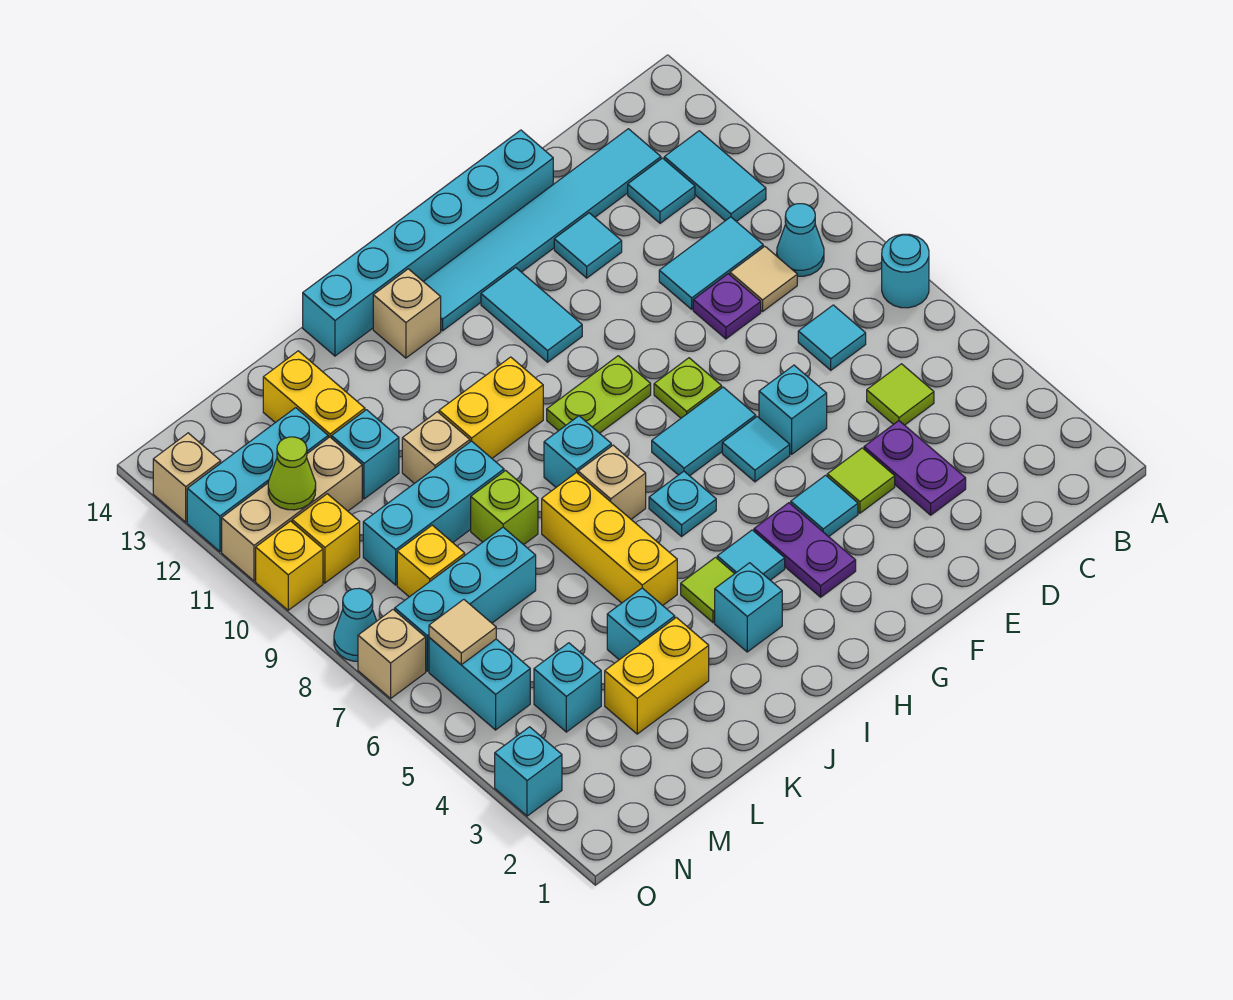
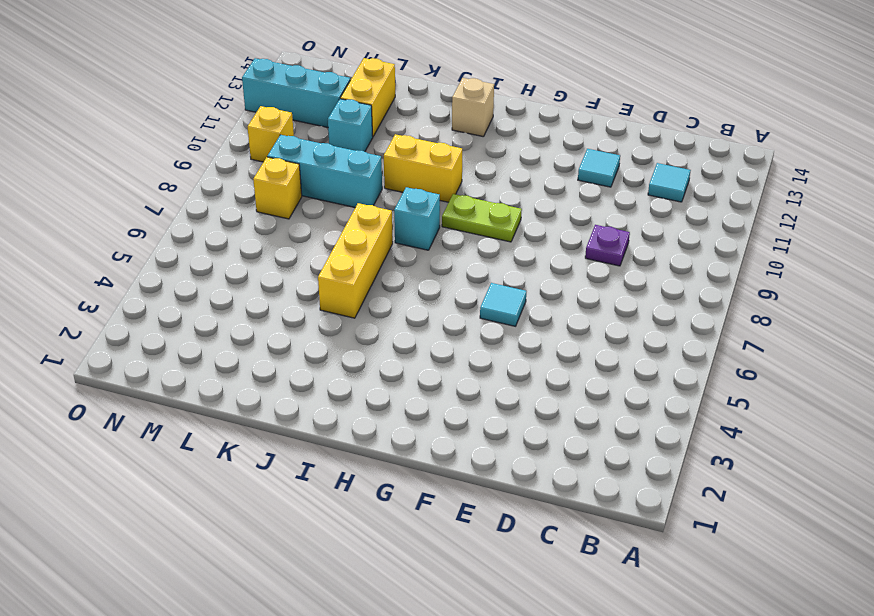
none -> cyan 1x1 round brick [882,234,929,308]
none -> cyan 1x1 cone [777,204,824,276]
none -> cyan 1x2 tile [664,131,766,222]
none -> lime 1x1 tile [867,364,934,425]

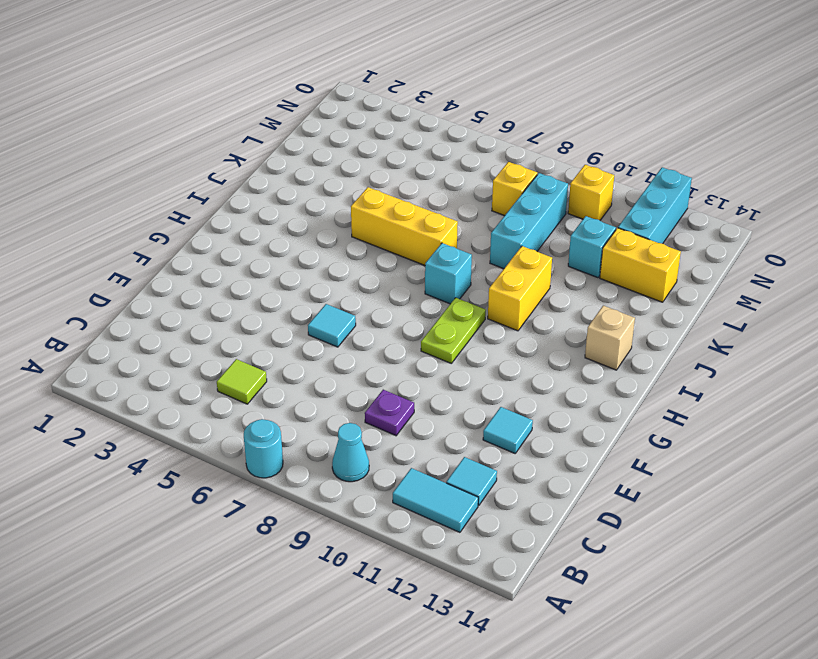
none -> cyan 1x1 tile [798,305,866,370]
none -> tan 1x1 tile [730,246,797,311]
none -> cyan 1x2 tile [659,217,763,309]
none -> cyan 1x6 tile [423,129,661,331]

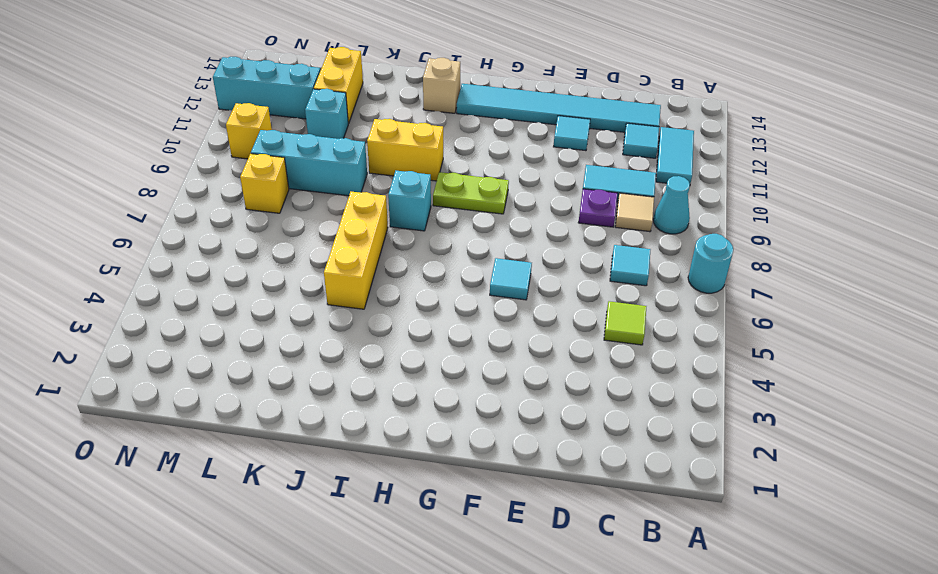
none -> purple 1x2 plate [864,421,966,515]
none -> lime 1x1 tile [827,448,895,513]
none -> cyan 1x1 brick [759,365,827,454]
none -> cyan 1x6 brick [303,130,553,356]

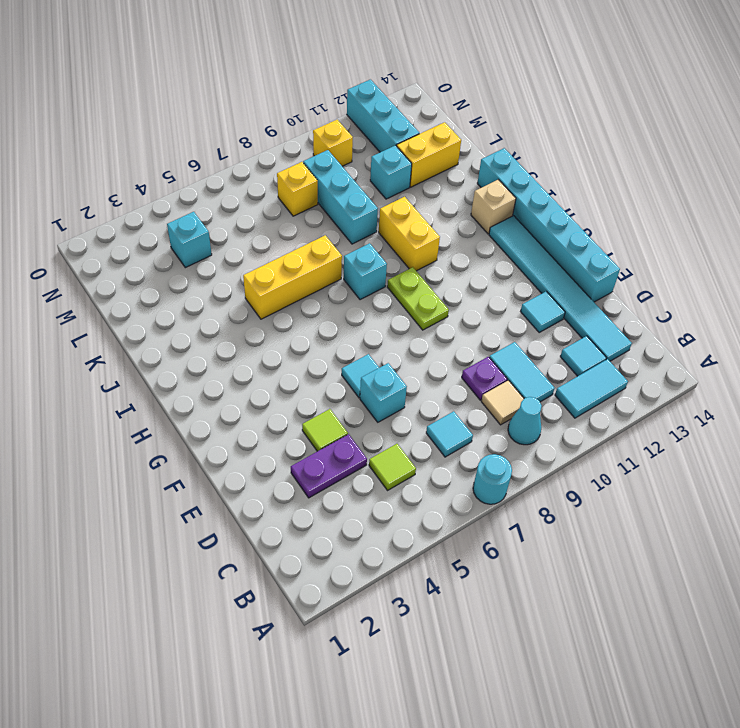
none -> cyan 1x1 tile [791,475,858,537]
none -> cyan 1x2 tile [652,387,756,476]
none -> lime 1x1 plate [654,358,722,418]
none -> purple 1x2 plate [754,503,856,597]

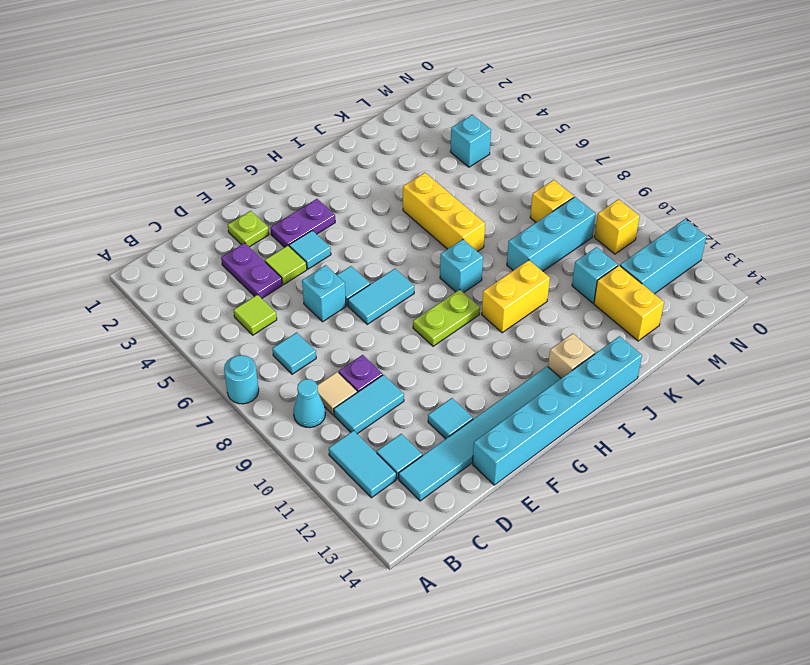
lime 1x1 plate [228,211,269,247] -> lime 1x1 plate moved to [654,358,722,418]
purple 1x2 plate [270,199,335,247] -> purple 1x2 plate turned to [754,503,856,597]
none -> cyan 1x2 tile [481,268,582,362]
none -> cyan 1x1 tile [717,530,785,580]
none -> cyan 1x1 plate [649,471,716,536]
none -> cyan 1x1 brick [715,563,782,652]

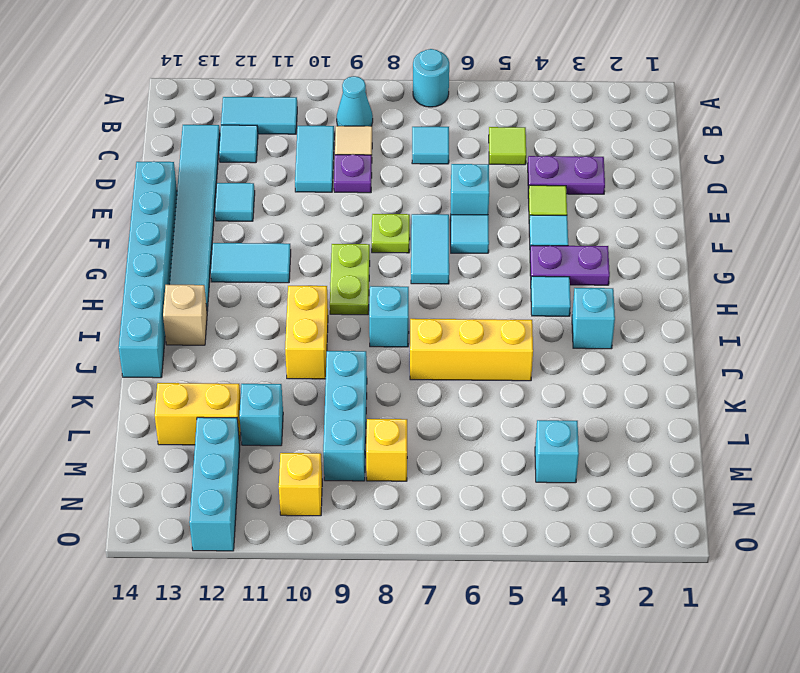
none -> cyan 1x1 plate [649,471,716,536]
none -> lime 1x1 tile [681,557,734,623]
none -> tan 1x1 brick [578,445,646,519]
none -> yellow 1x2 brick [605,617,709,734]

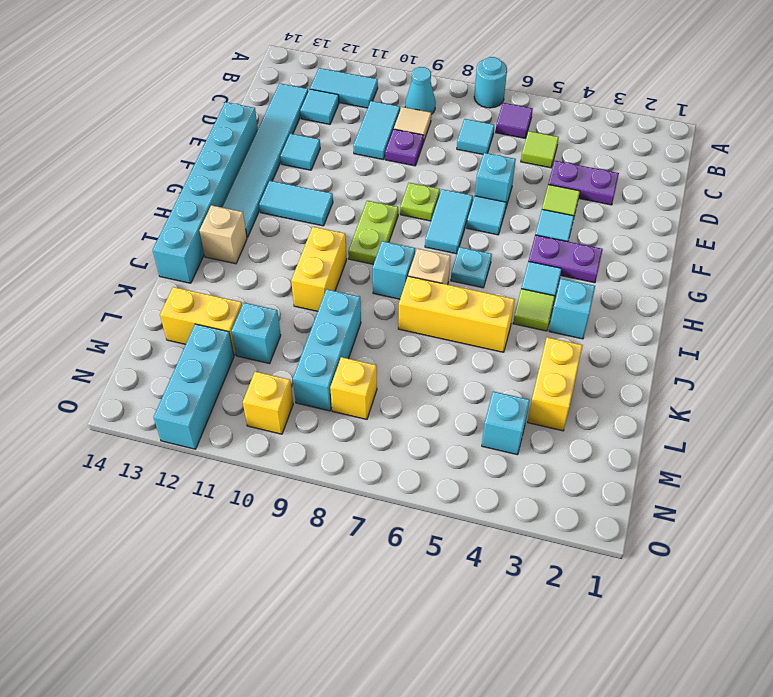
purple 1x1 tile [496,103,533,138] -> none
none -> cyan 1x1 brick [607,588,675,660]
none -> lime 1x1 brick [471,471,538,545]
none -> tan 1x1 brick [402,412,470,483]
none -> cyan 1x3 brick [395,527,536,671]

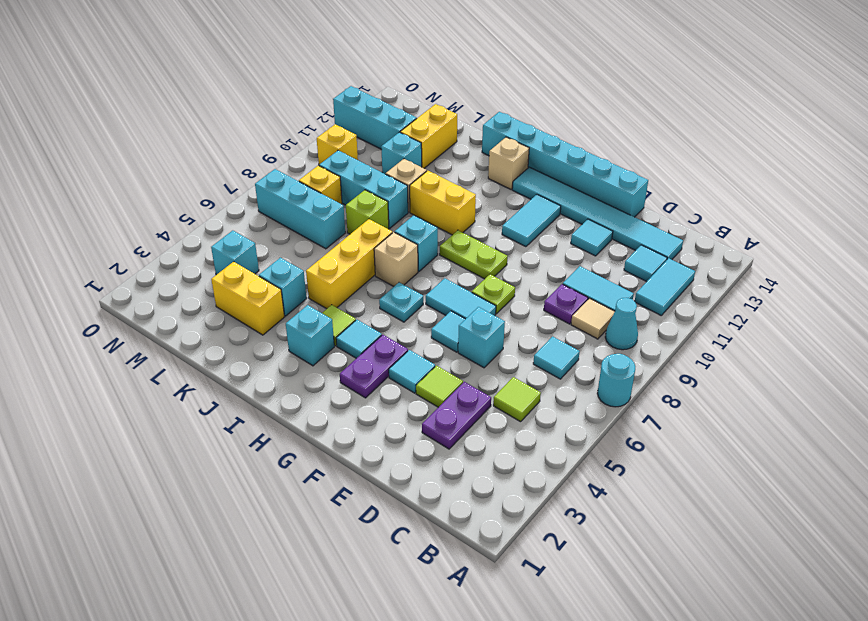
none -> tan 1x3 brick [222,437,362,581]
none -> cyan 1x2 brick [429,637,530,730]
none -> cyan 1x1 brick [495,727,562,816]
none -> tan 1x1 brick [358,610,426,698]

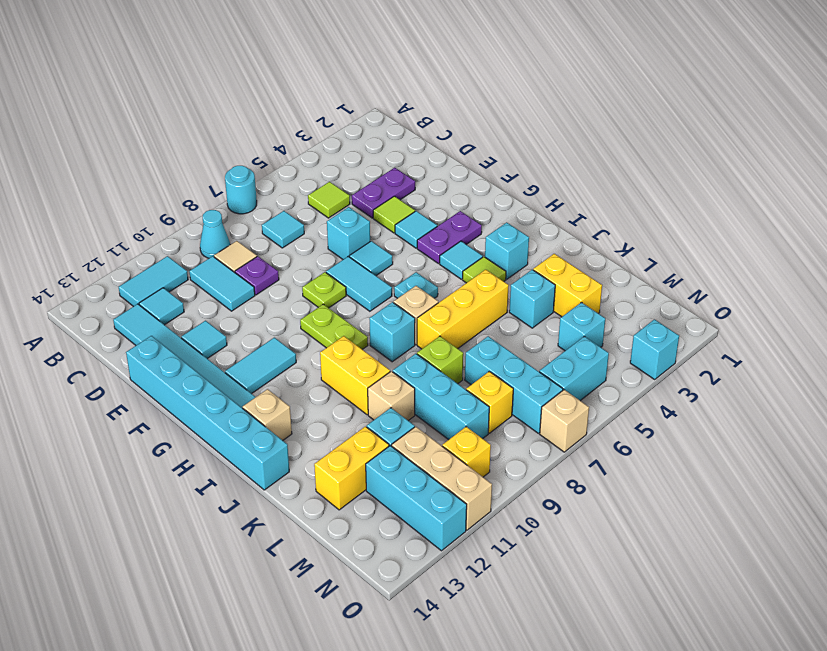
none -> cyan 1x1 cone [334,588,376,661]
none -> yellow 1x1 brick [256,521,323,610]
none -> tan 1x1 brick [153,433,221,522]
none -> tan 1x1 tile [429,599,496,665]

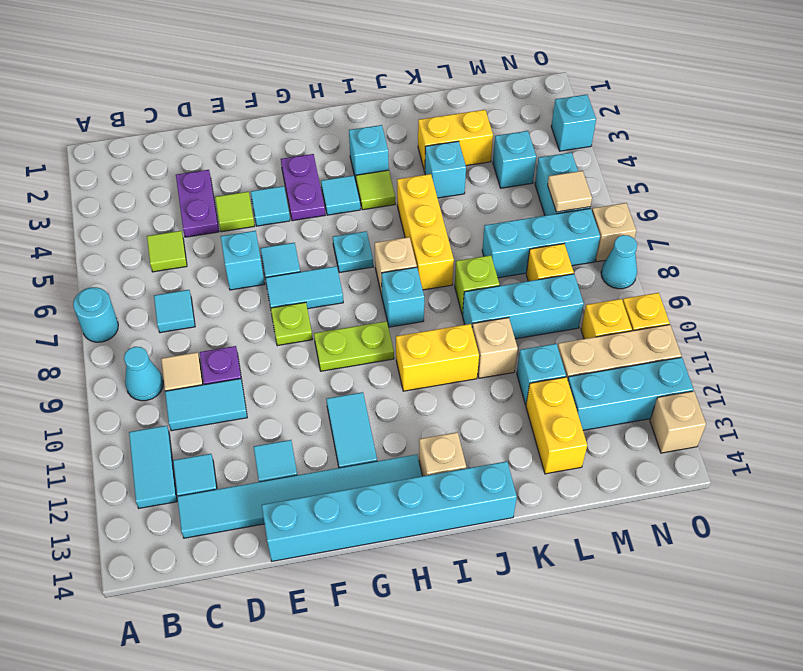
none -> lime 1x1 cone [268,437,316,510]

